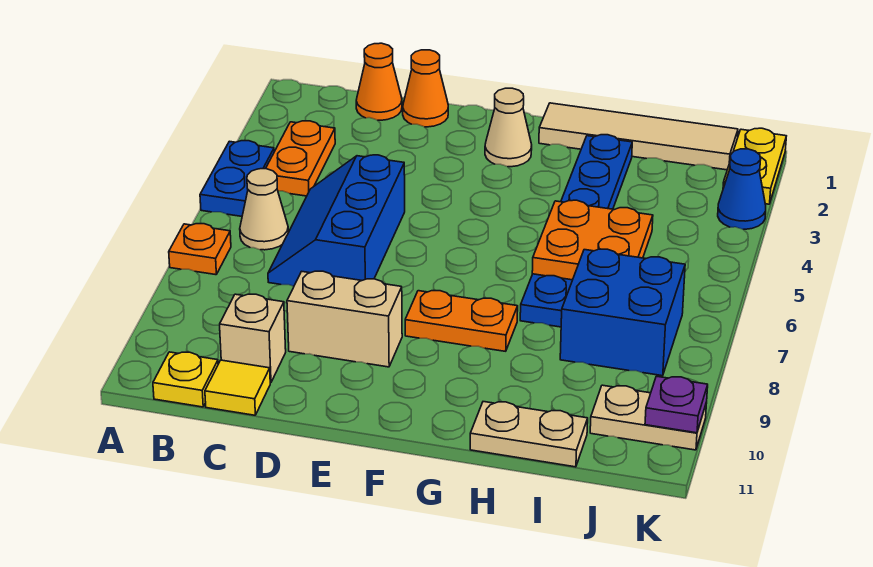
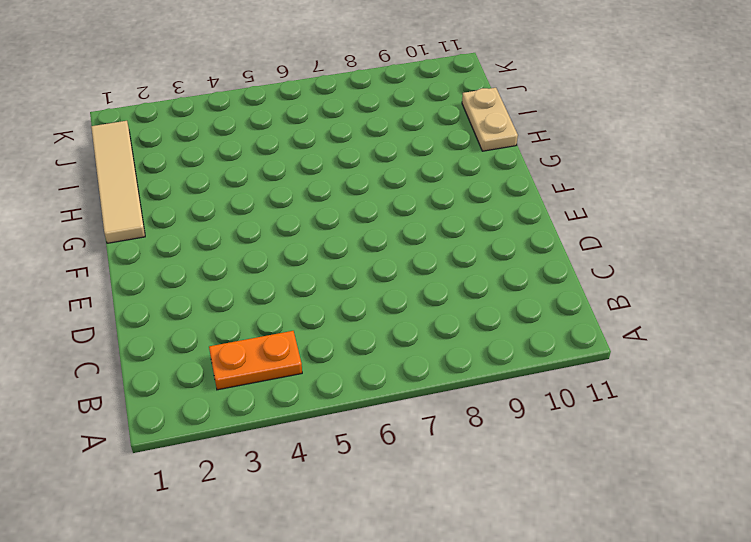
none -> blue 1x2 plate [200,141,274,216]
none -> orange 1x1 plate [169,224,231,275]
none -> tan 1x1 cone [240,169,288,250]

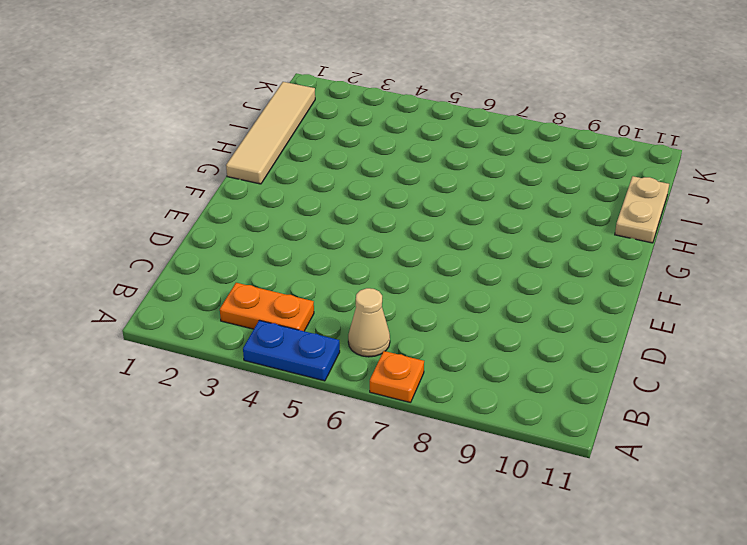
none -> yellow 1x1 plate [153,352,218,407]
none -> orange 1x1 cone [356,43,402,120]
none -> blue 2x3 slope [268,155,405,286]

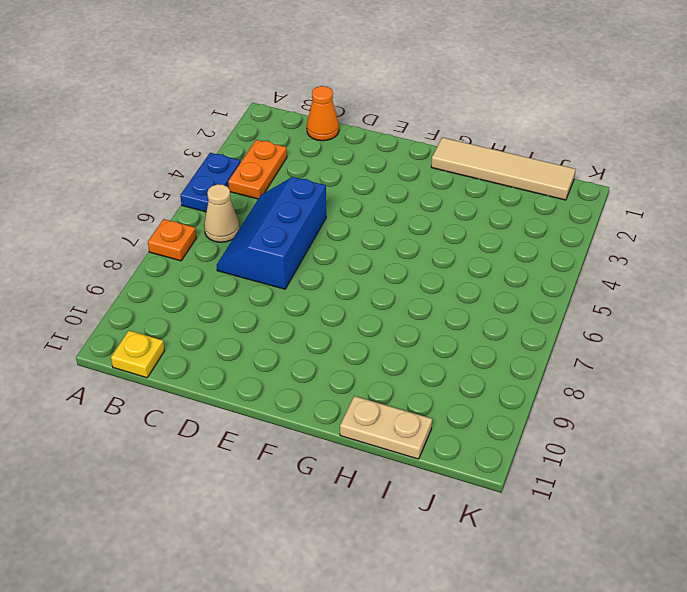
none -> tan 1x1 brick [220,294,286,383]
none -> yellow 1x1 tile [205,360,270,415]
none -> orange 1x1 cone [403,50,448,127]

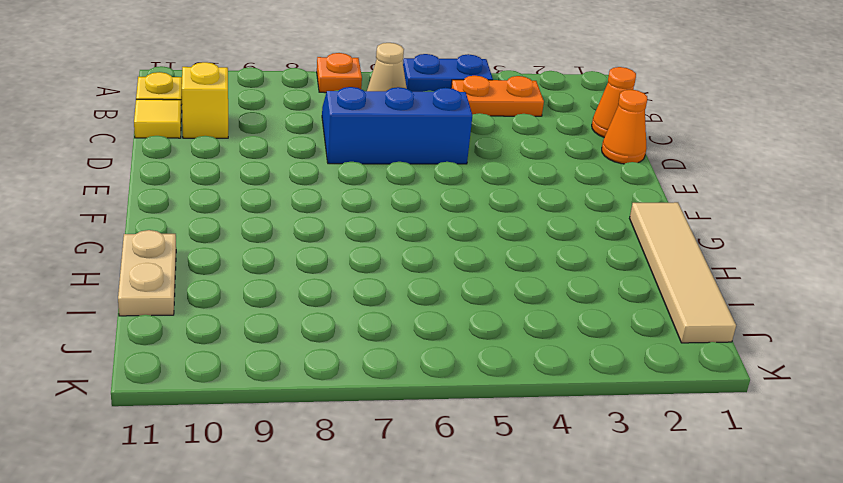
yellow 1x1 brick [182,62,228,138] -> tan 1x1 brick [220,294,286,383]
none -> tan 1x2 brick [287,271,402,367]
none -> tan 1x1 cone [485,88,532,167]
none -> orange 1x2 plate [405,291,518,351]

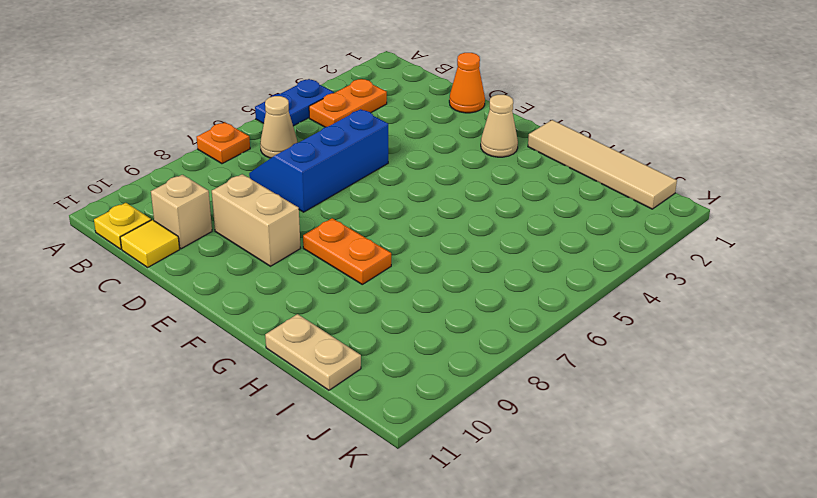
none -> orange 1x1 cone [356,43,402,120]
none -> blue 1x6 plate [520,135,632,327]
none -> blue 2x2 brick [560,249,685,376]

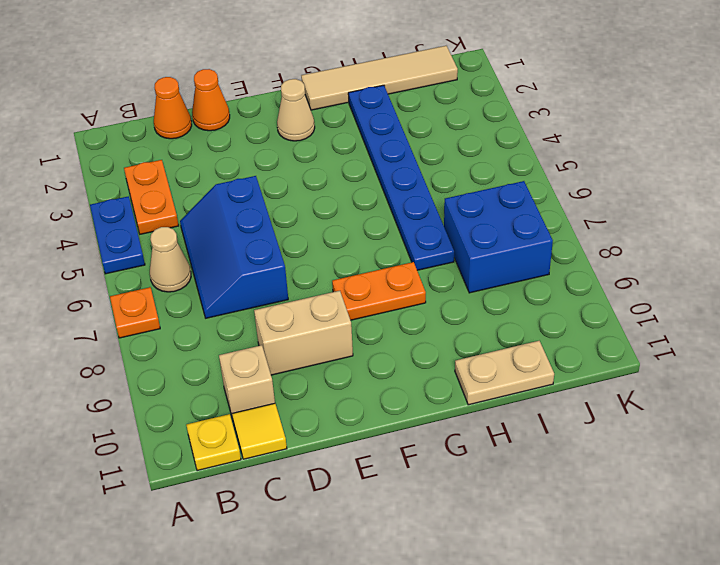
none -> tan 1x2 plate [590,385,707,450]
none -> yellow 1x2 plate [723,128,786,204]
none -> blue 1x1 cone [718,149,766,229]

